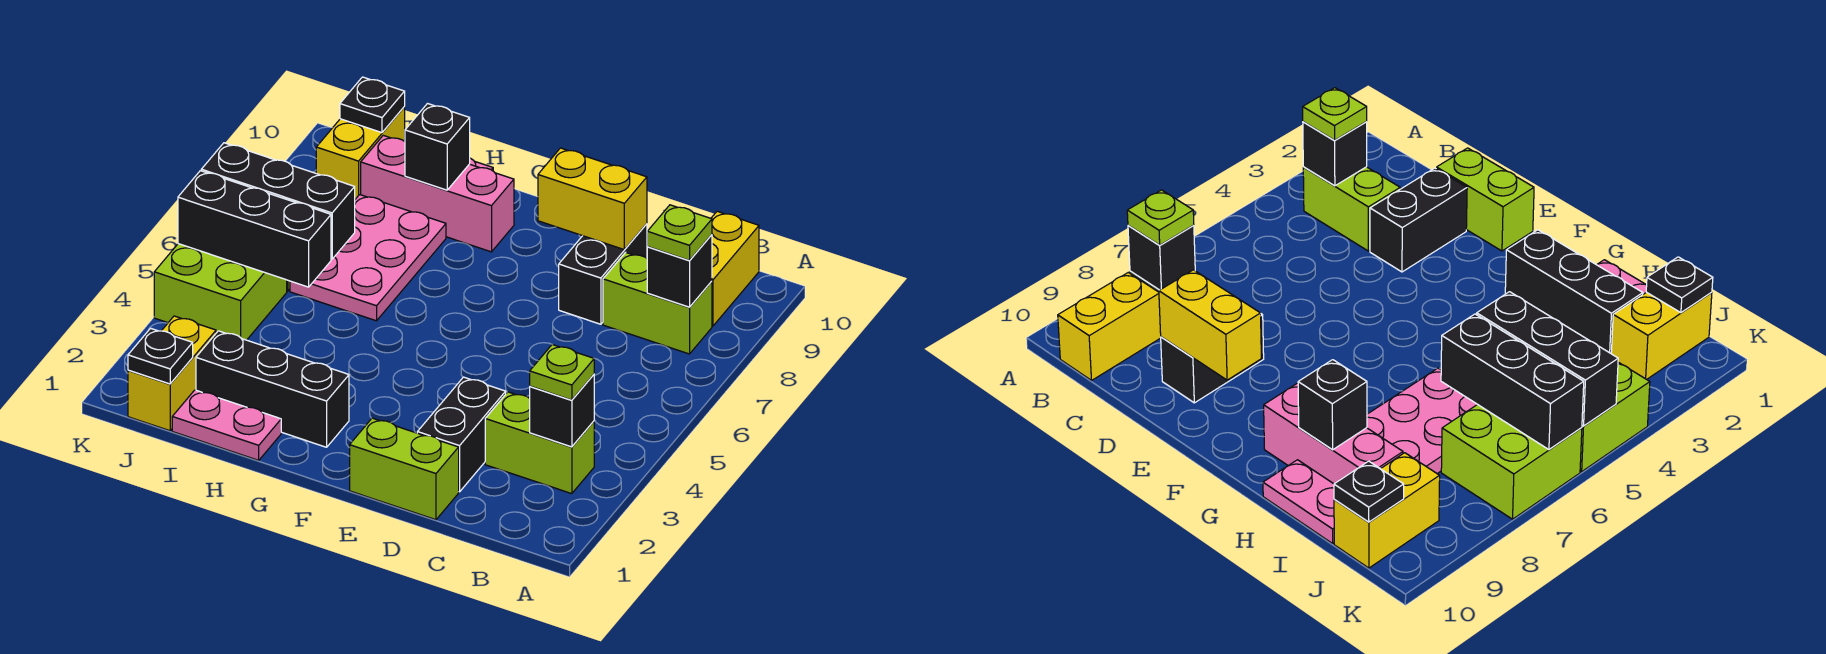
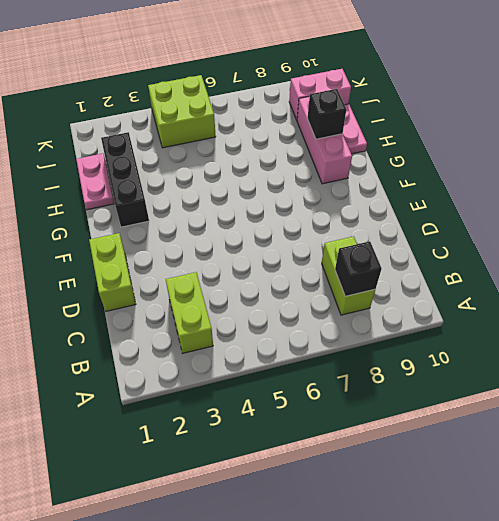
pink 1x2 brick [289,69,351,120] -> yellow 1x2 brick [316,107,405,199]
none -> yellow 1x2 brick [711,211,759,326]
none -> black 1x2 brick [417,377,506,492]
none -> black 1x2 brick [559,224,647,324]

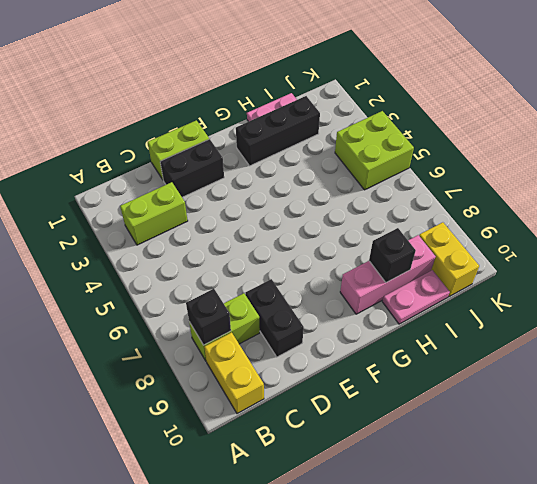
black 1x2 brick [160,139,224,197] -> black 1x2 brick turned to [417,377,506,492]
none -> pink 2x3 plate [290,195,446,321]
none -> yellow 1x2 brick [128,316,216,431]
none -> lime 2x2 brick [1441,404,1582,519]

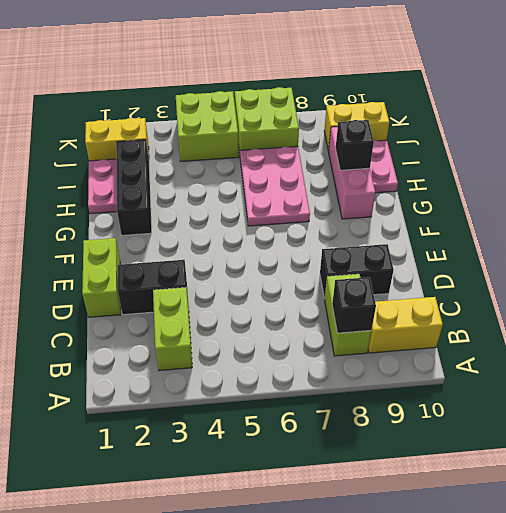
pink 2x3 plate [240,146,310,226] -> pink 2x3 plate turned to [290,195,446,321]
none -> black 1x1 brick [530,375,594,447]
none -> yellow 1x2 brick [538,148,647,250]
none -> black 1x3 brick [178,171,331,287]

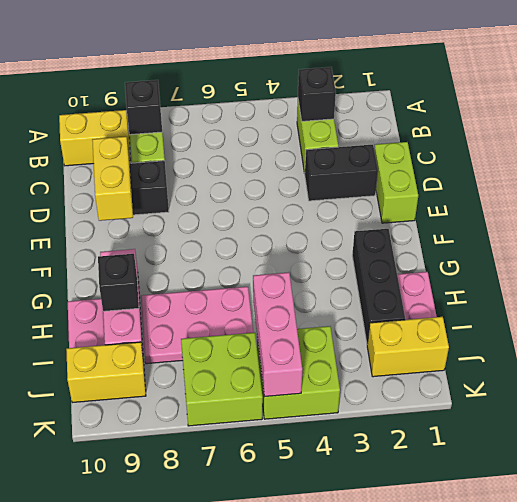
pink 1x3 brick [253,272,302,397] -> black 1x3 brick [178,171,331,287]
none -> black 1x3 brick [201,143,355,259]
none -> black 1x1 plate [128,328,193,384]
none -> black 1x1 plate [340,77,405,133]

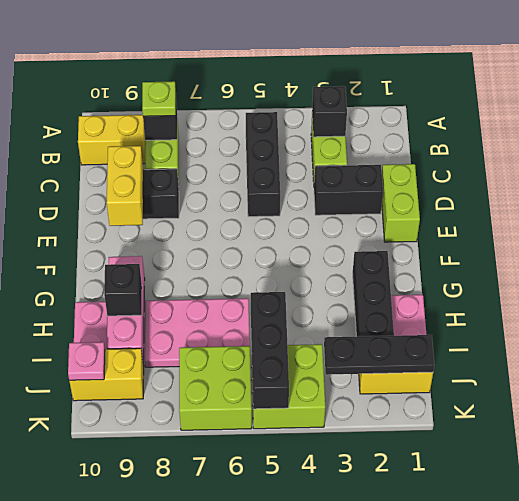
black 1x3 brick [246,112,280,217] -> black 1x3 brick moved to [201,143,355,259]
black 1x3 plate [324,335,434,375] -> black 1x1 plate [128,328,193,384]
pink 1x1 plate [68,342,105,380] -> black 1x1 plate [340,77,405,133]
none -> lime 1x1 plate [530,345,594,400]

